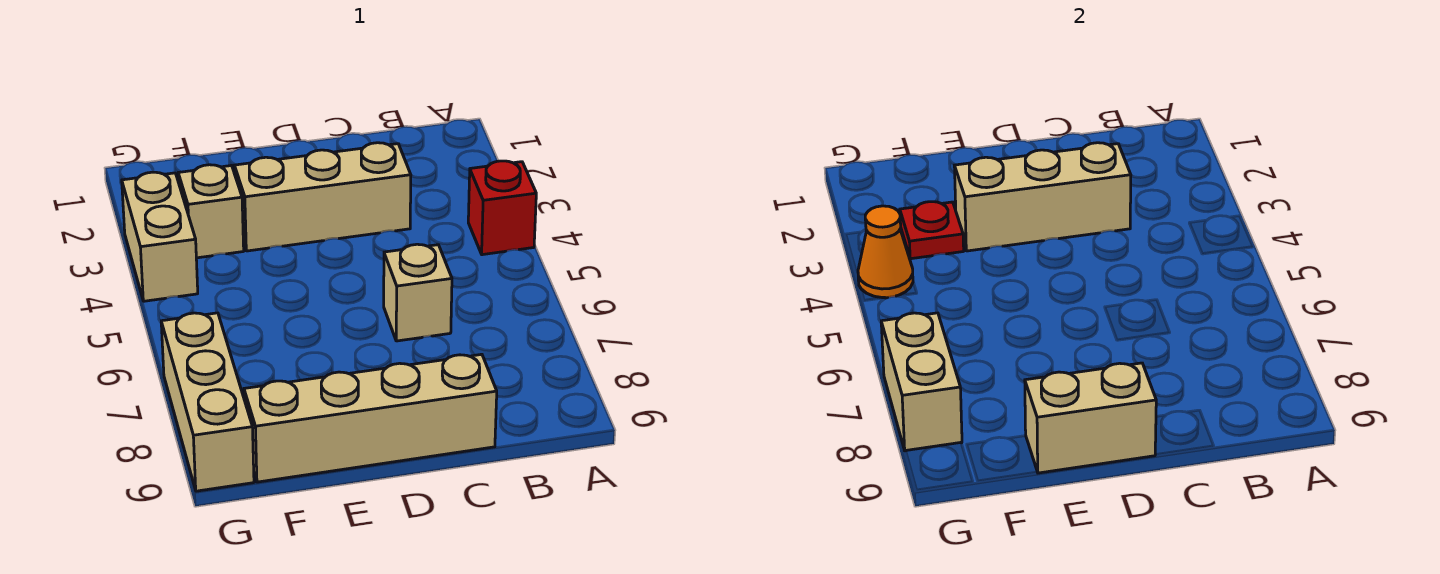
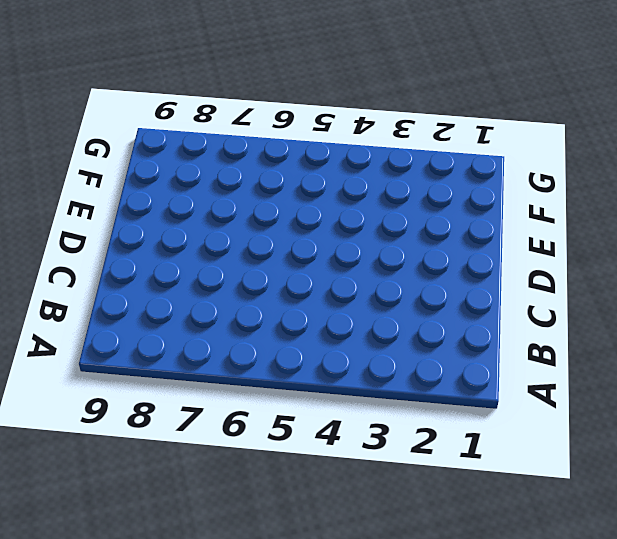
none -> red 1x1 brick [468,161,536,255]
none -> tan 1x3 brick [234,143,411,251]
none -> tan 1x1 brick [384,244,452,341]

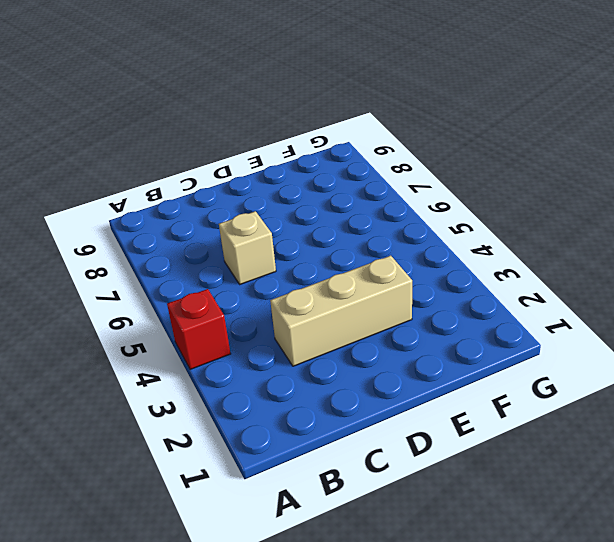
none -> tan 1x4 brick [244,354,497,482]
none -> tan 1x1 brick [178,165,244,258]
none -> tan 1x2 brick [122,172,198,301]

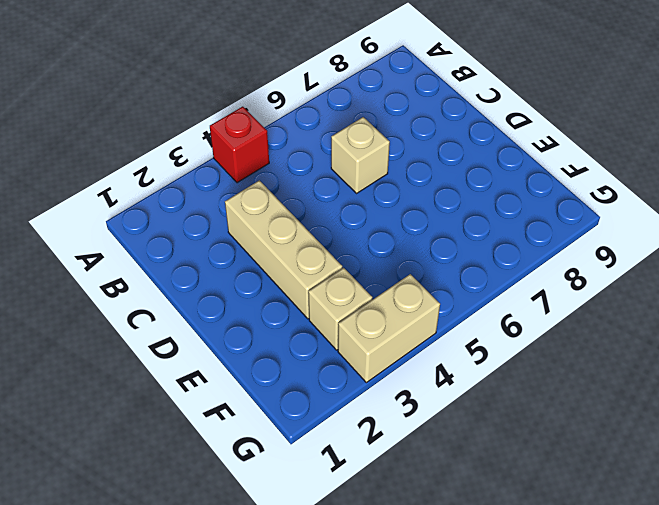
none -> tan 1x4 brick [244,354,497,482]
none -> tan 1x3 brick [161,313,254,491]
none -> tan 1x3 brick [954,143,1131,251]

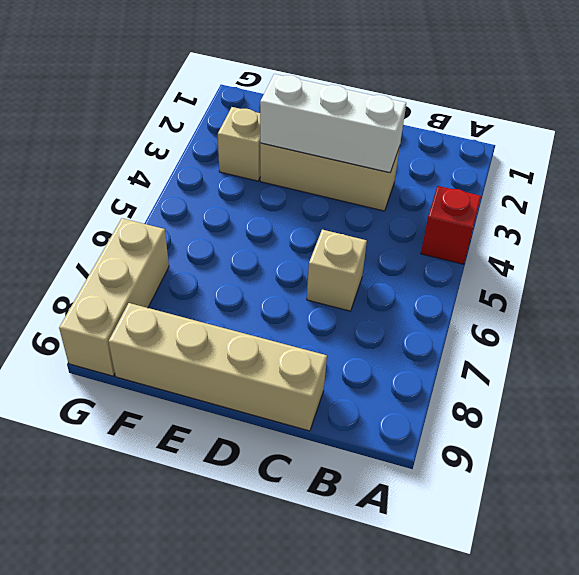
white 1x3 brick [260,74,406,173] -> tan 1x3 brick [954,143,1131,251]
none -> tan 1x2 brick [122,172,198,301]
none -> tan 1x2 brick [1025,363,1156,473]
none -> red 1x1 plate [900,202,964,259]

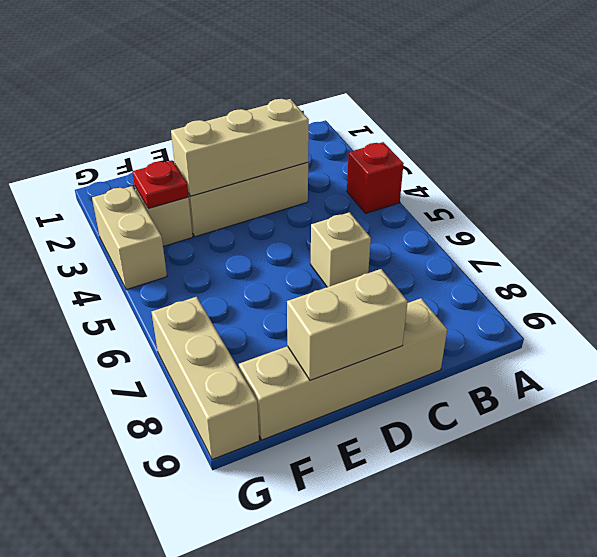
none -> orange 1x1 cone [858,206,913,298]
none -> tan 1x2 brick [881,313,962,451]

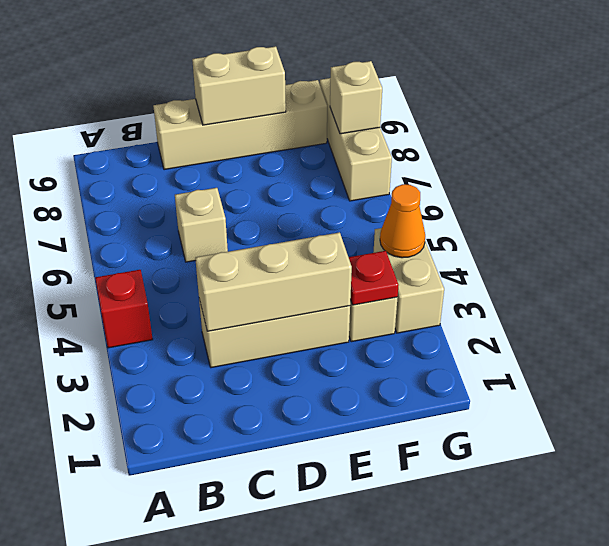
tan 1x1 brick [330,61,382,134] -> tan 1x2 brick [881,313,962,451]

